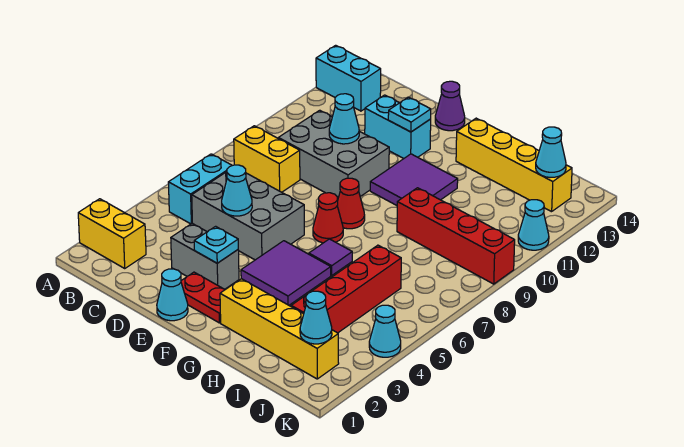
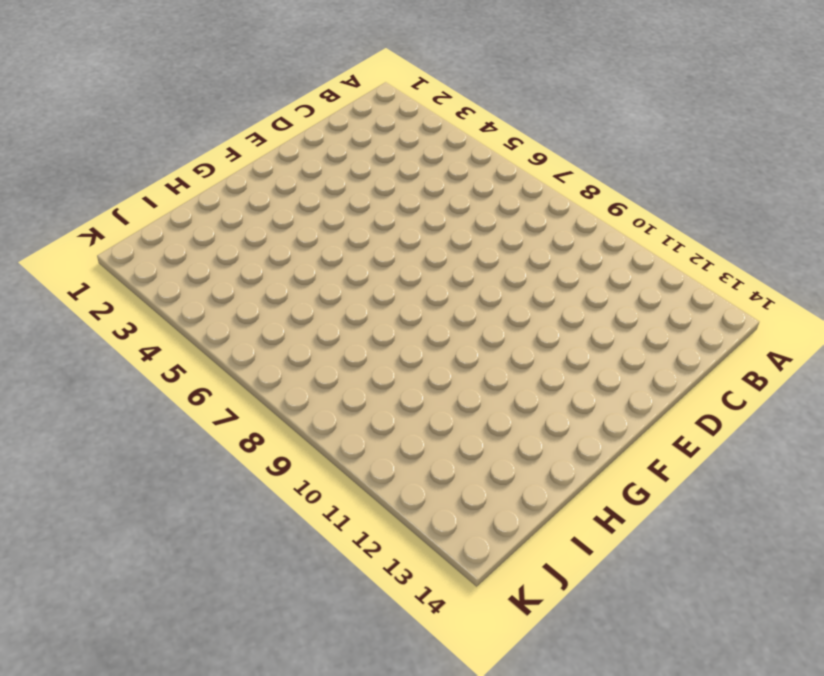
none -> yellow 1x2 brick [78,199,146,268]
none -> cyan 1x2 brick [316,45,381,111]
none -> cyan 1x2 brick [168,154,232,224]

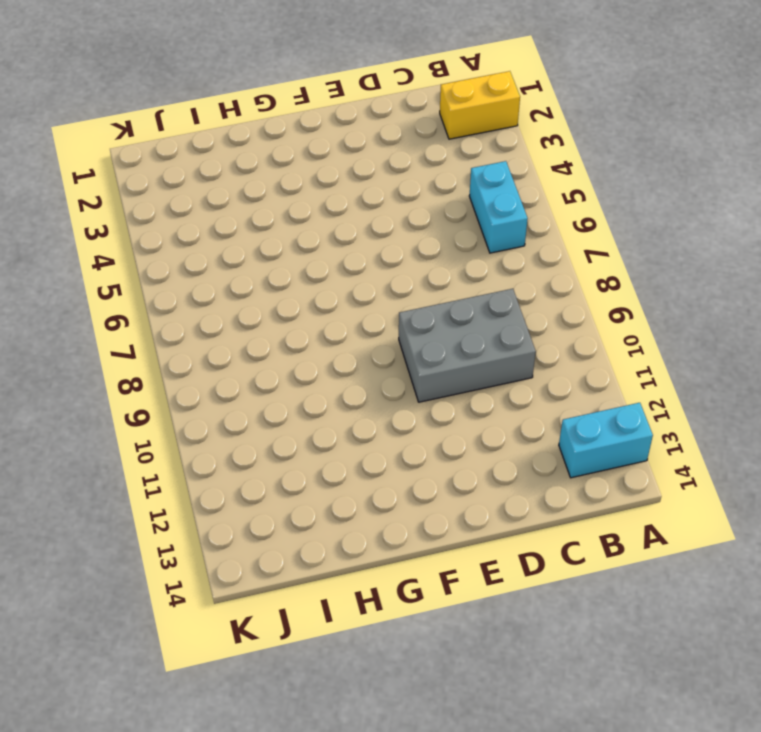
none -> yellow 1x2 brick [234,126,300,192]
none -> grey 2x3 brick [192,172,304,260]
none -> grey 1x2 brick [171,223,239,289]

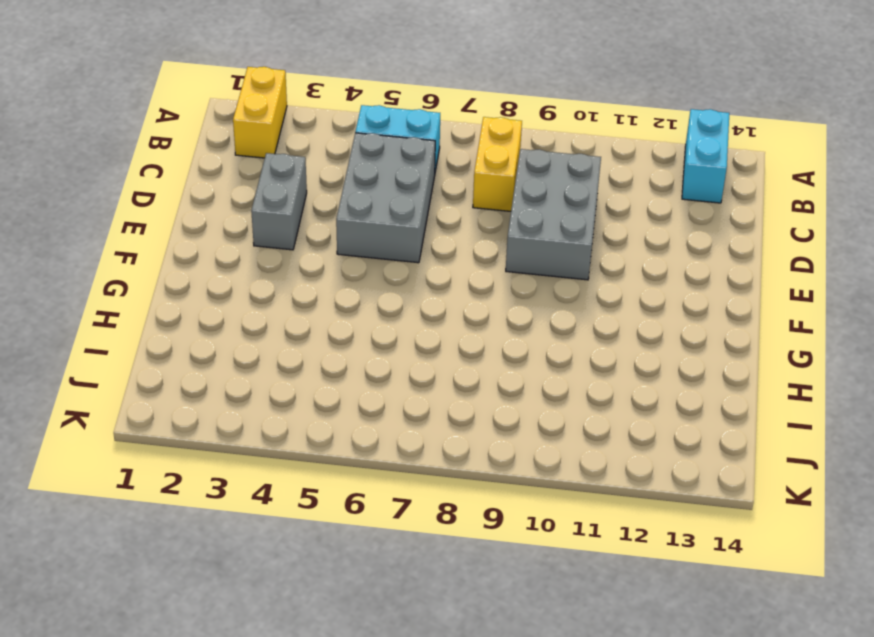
none -> cyan 1x2 brick [365,95,431,158]
none -> cyan 1x1 cone [157,269,188,321]
none -> red 1x2 plate [181,272,225,323]

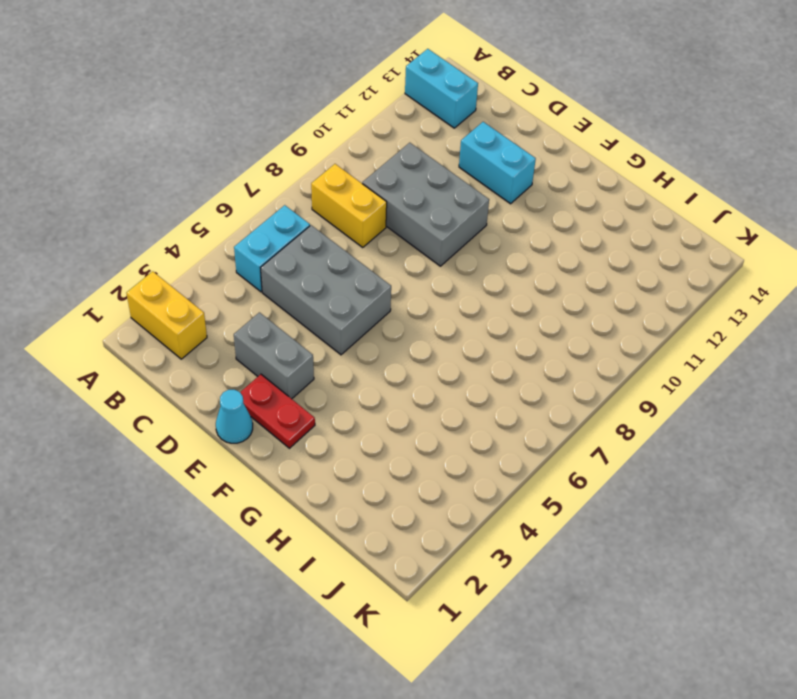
none -> purple 1x1 cone [435,81,465,131]
none -> purple 2x2 tile [241,241,331,305]
none -> red 1x1 cone [313,193,343,243]

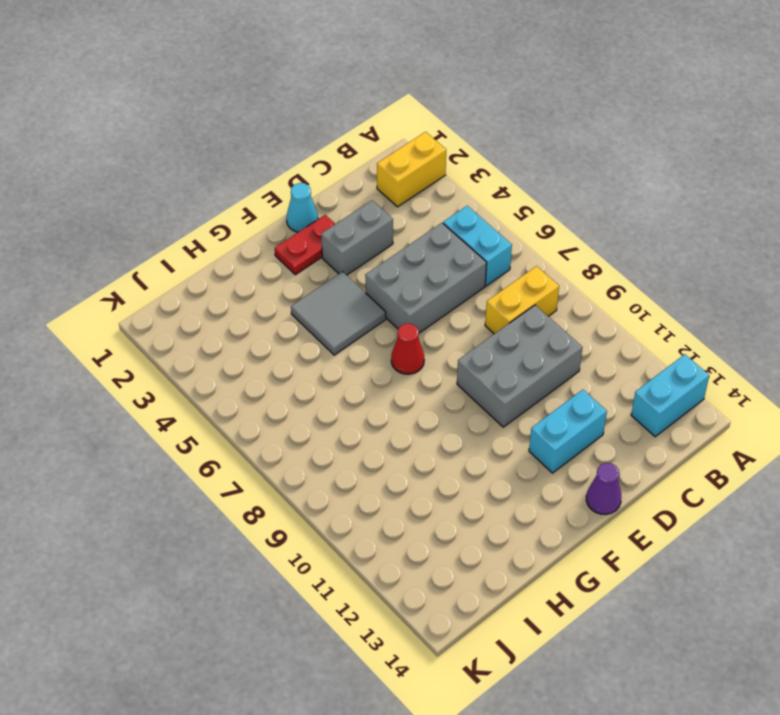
grey 2x2 tile [291,272,386,355] -> purple 2x2 tile [241,241,331,305]
none -> red 1x1 cone [337,178,365,229]
none -> purple 2x2 tile [370,154,458,205]
none -> yellow 1x4 brick [220,279,339,379]

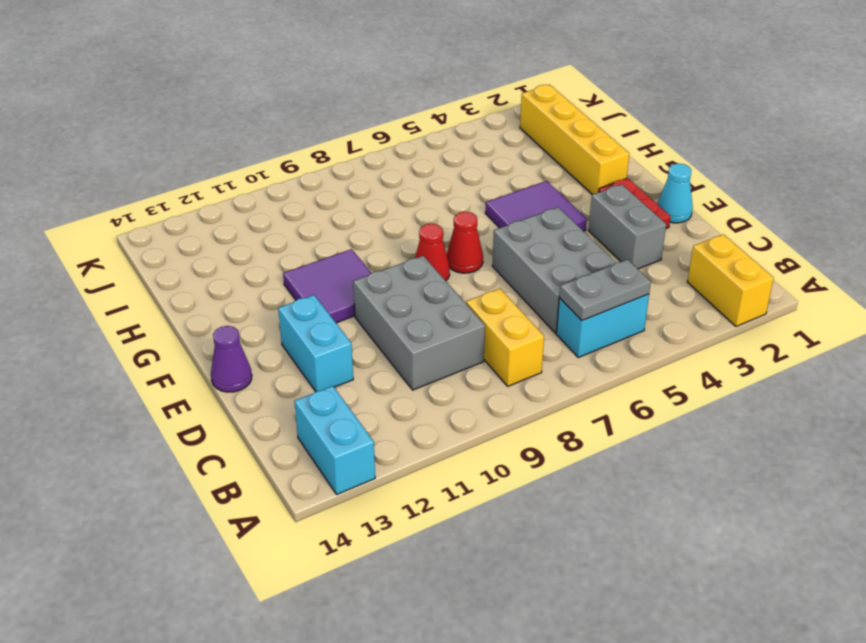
grey 1x2 plate [559,259,651,320] -> none
none -> purple 1x1 tile [309,239,352,275]
none -> yellow 1x4 brick [456,118,572,212]
none -> red 1x4 brick [397,188,515,284]

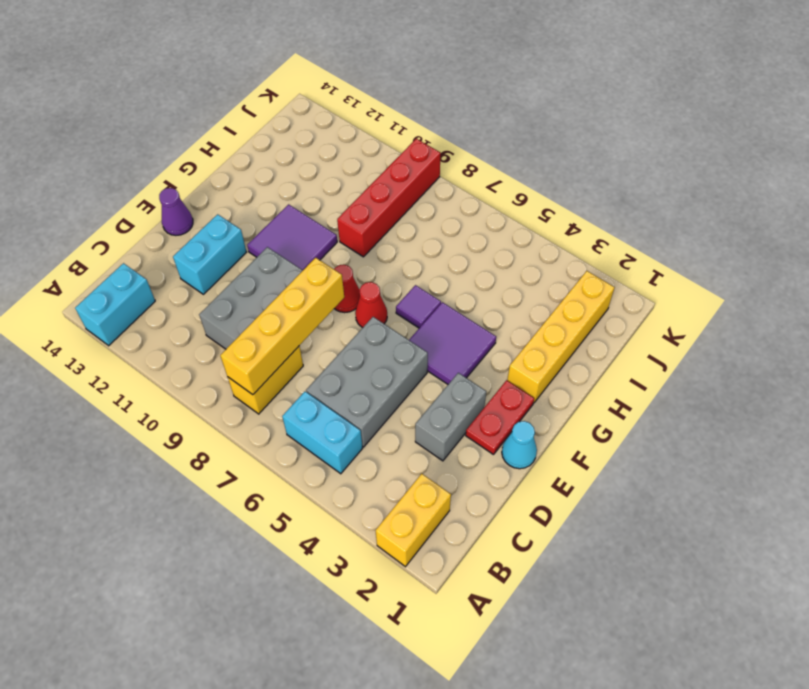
yellow 1x4 brick [220,258,344,395] -> yellow 1x4 brick moved to [456,118,572,212]
none -> red 1x4 brick [291,245,401,333]
none -> cyan 1x1 cone [369,305,401,357]
none -> cyan 1x1 cone [518,200,549,250]

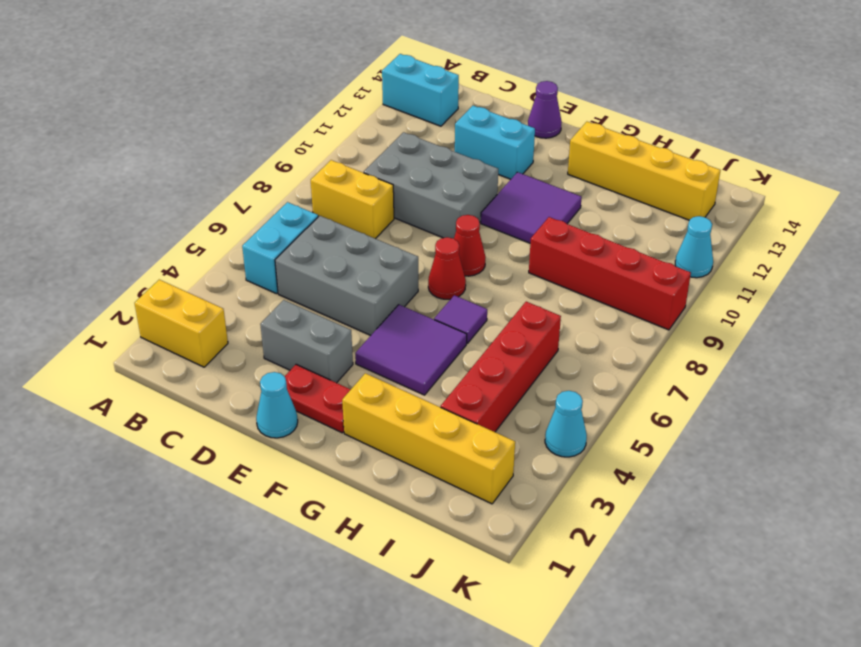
none -> cyan 1x1 cone [222,165,252,216]
none -> cyan 1x1 cone [329,94,359,144]
none -> cyan 1x1 plate [194,226,238,263]

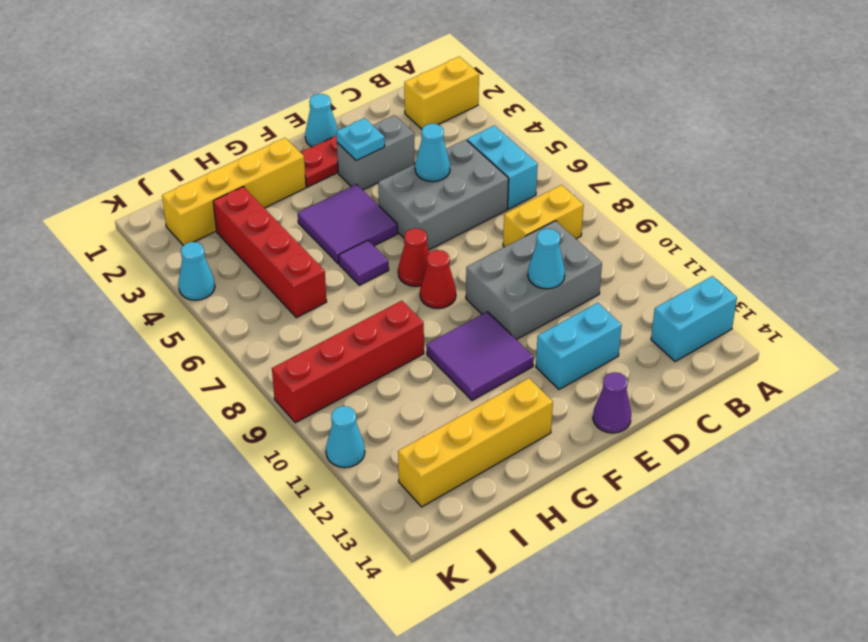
none -> cyan 1x1 plate [388,97,431,132]
none -> cyan 1x1 cone [300,291,332,344]
none -> cyan 1x1 cone [536,127,566,177]

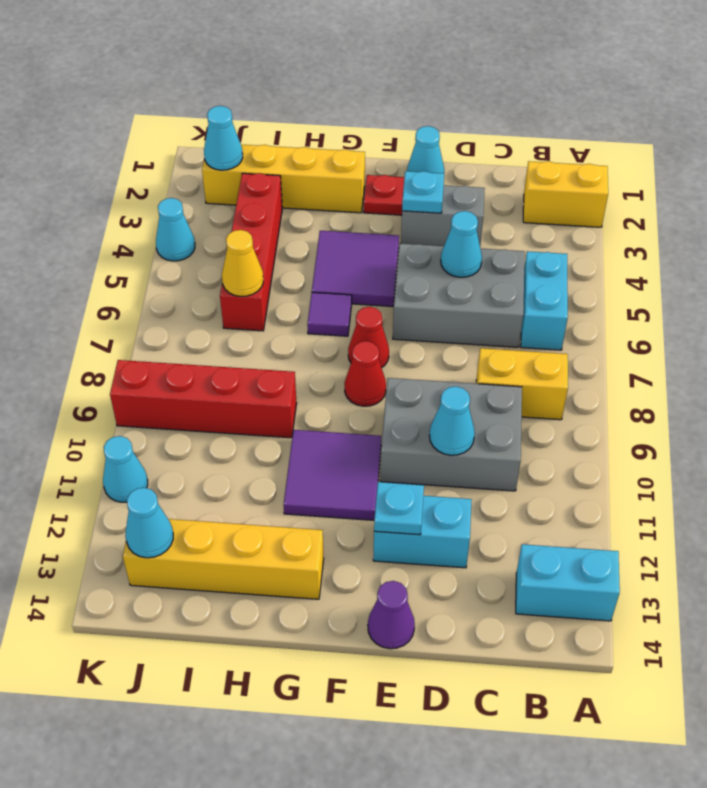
yellow 1x1 cone [222,230,263,296] -> none

